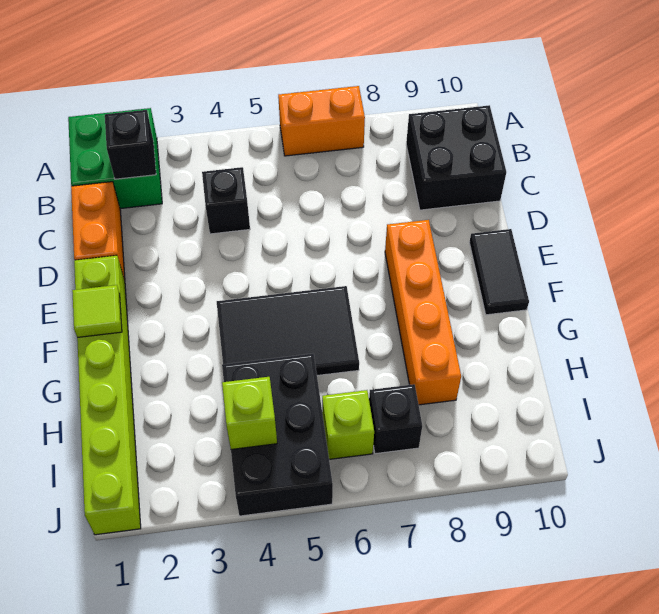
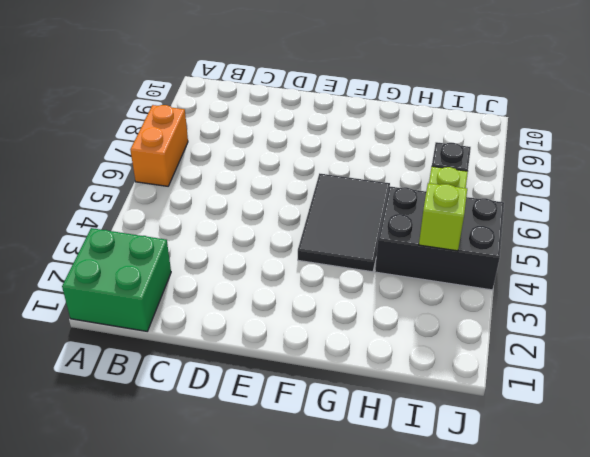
none -> black 2x2 brick [406,105,506,210]
none -> orange 1x2 brick [71,182,125,280]
none -> black 1x1 brick [202,167,250,234]

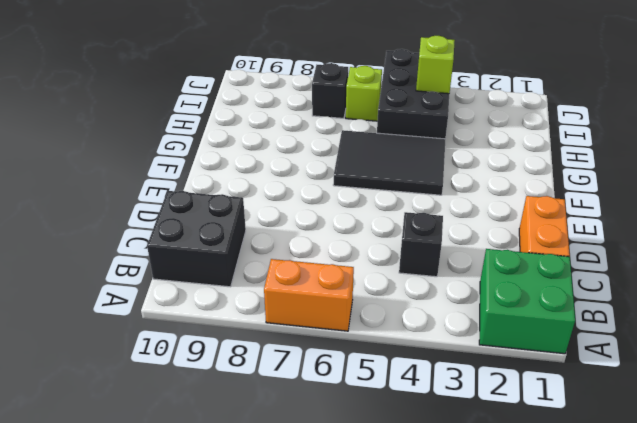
none -> lime 1x6 brick [74,255,141,535]
none -> orange 1x4 brick [385,220,461,405]
none -> black 1x2 tile [469,229,529,315]

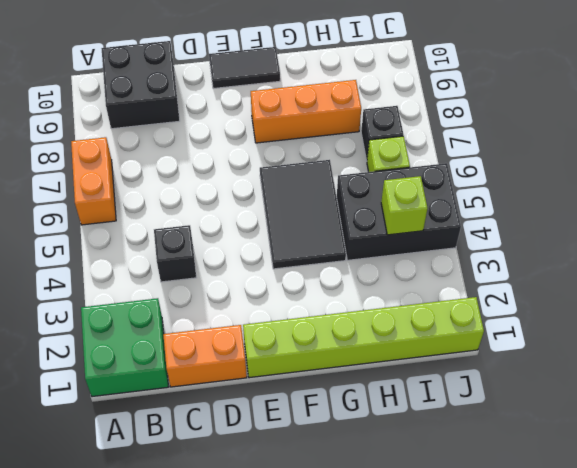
orange 1x3 brick [251,80,361,143] -> orange 1x4 brick [385,220,461,405]
none -> black 1x1 brick [105,110,156,179]
none -> lime 1x1 tile [72,285,122,337]

